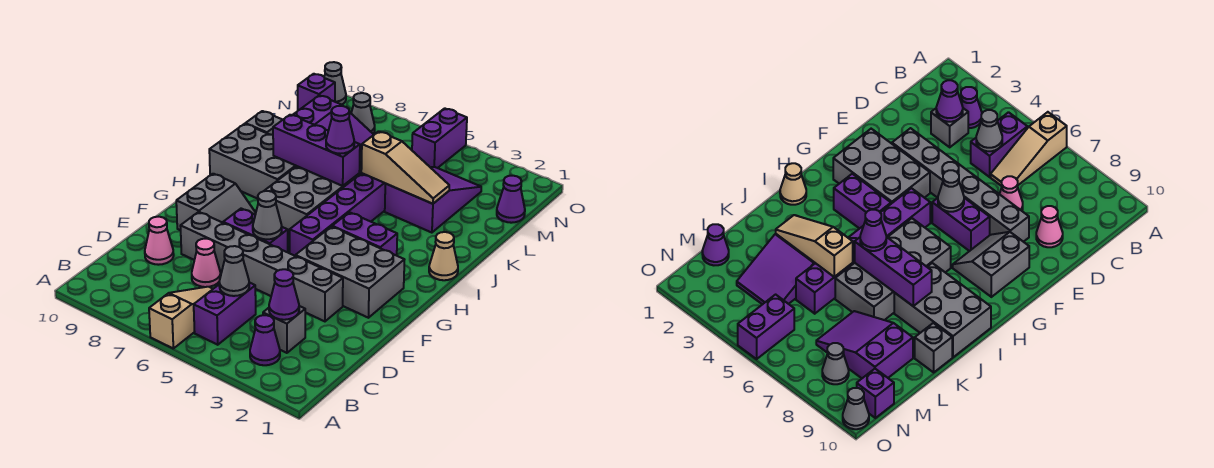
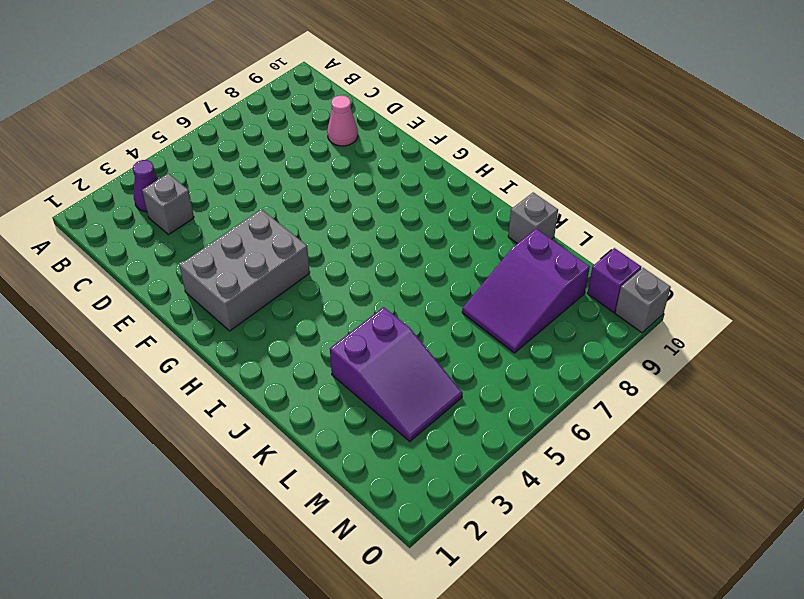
grey 1x1 brick [615,268,671,333] -> grey 1x1 cone [324,62,346,105]
none -> tan 1x3 slope [149,287,213,348]
none -> purple 1x2 brick [194,283,256,345]
none -> pink 1x1 cone [192,239,221,287]

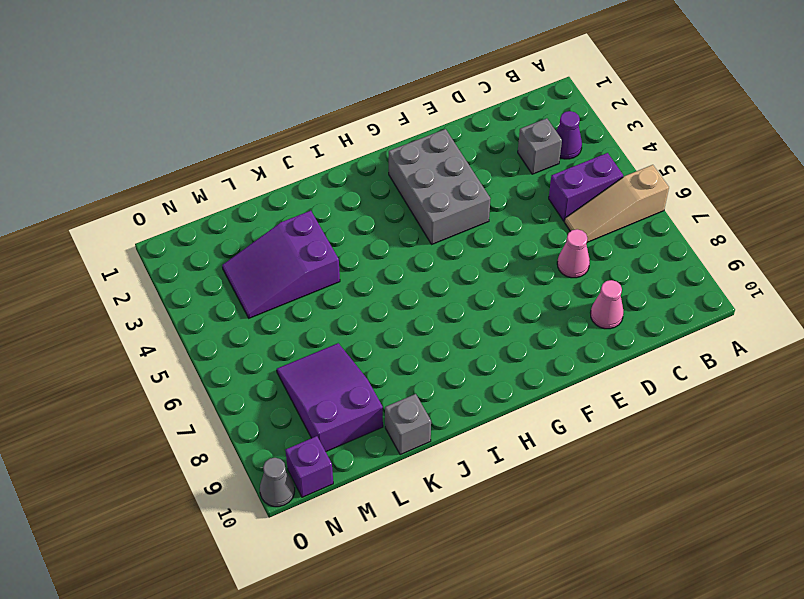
none -> grey 1x6 brick [180,212,343,321]
none -> purple 1x2 brick [223,209,288,252]
none -> grey 2x2 slope [176,174,256,230]

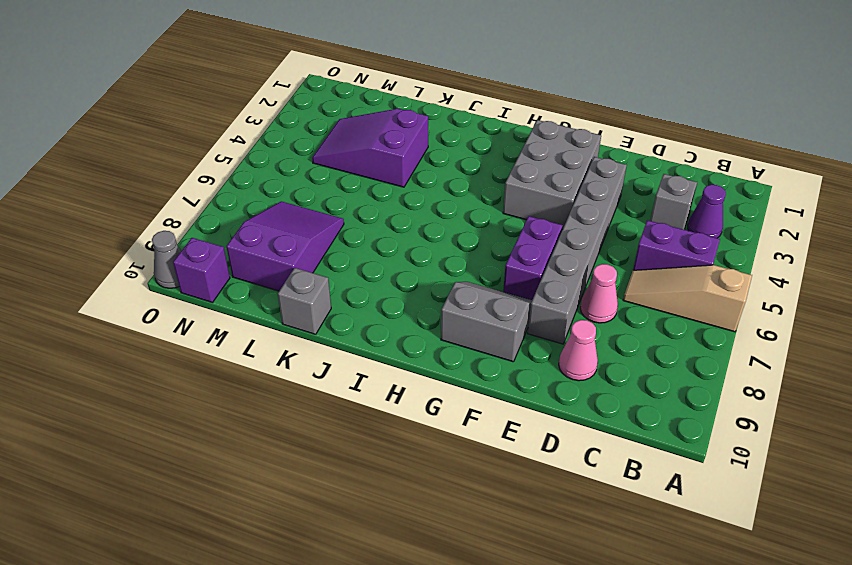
none -> purple 1x6 brick [290,173,386,256]
none -> purple 1x2 brick [332,212,397,255]
none -> grey 2x4 brick [265,152,362,235]

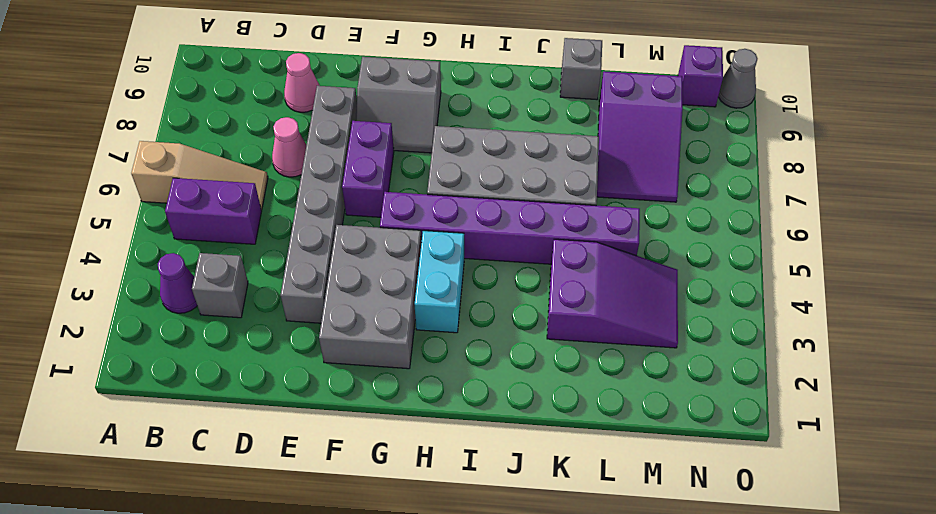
cyan 1x2 brick [415,231,464,333] -> purple 1x2 brick [332,212,397,255]
none -> tan 1x1 cone [429,232,458,280]
none -> grey 2x3 brick [209,124,296,199]
none -> purple 1x1 cone [497,176,525,223]

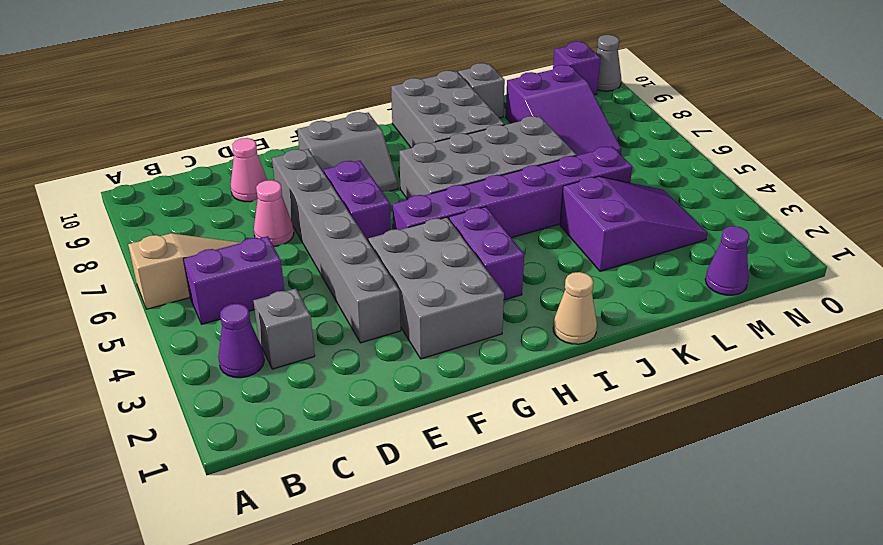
none -> purple 1x2 brick [412,108,467,168]
none -> grey 1x1 cone [351,93,375,134]
none -> purple 1x1 cone [269,269,299,320]

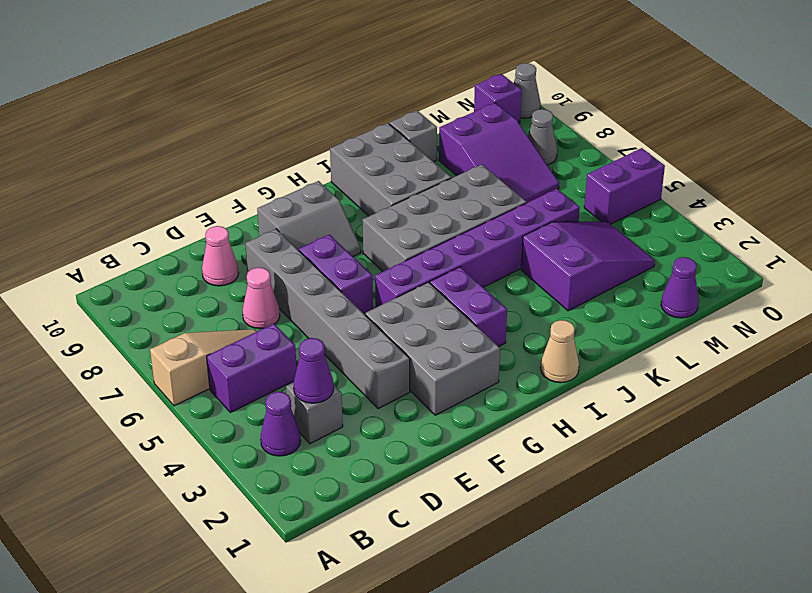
none -> grey 1x1 cone [219,246,249,296]
none -> grey 1x1 cone [253,191,282,239]
none -> purple 1x3 brick [273,115,360,186]

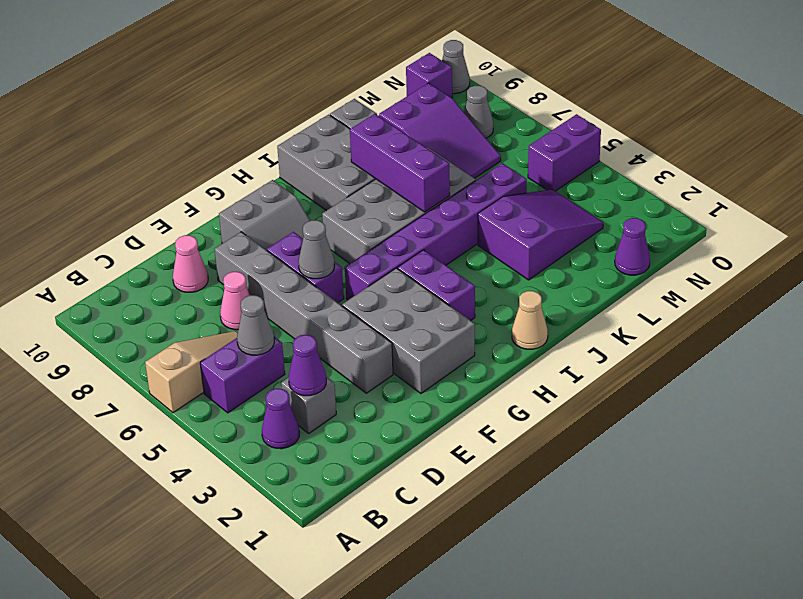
none -> tan 1x3 slope [361,131,449,204]
none -> purple 1x1 cone [326,106,354,154]

